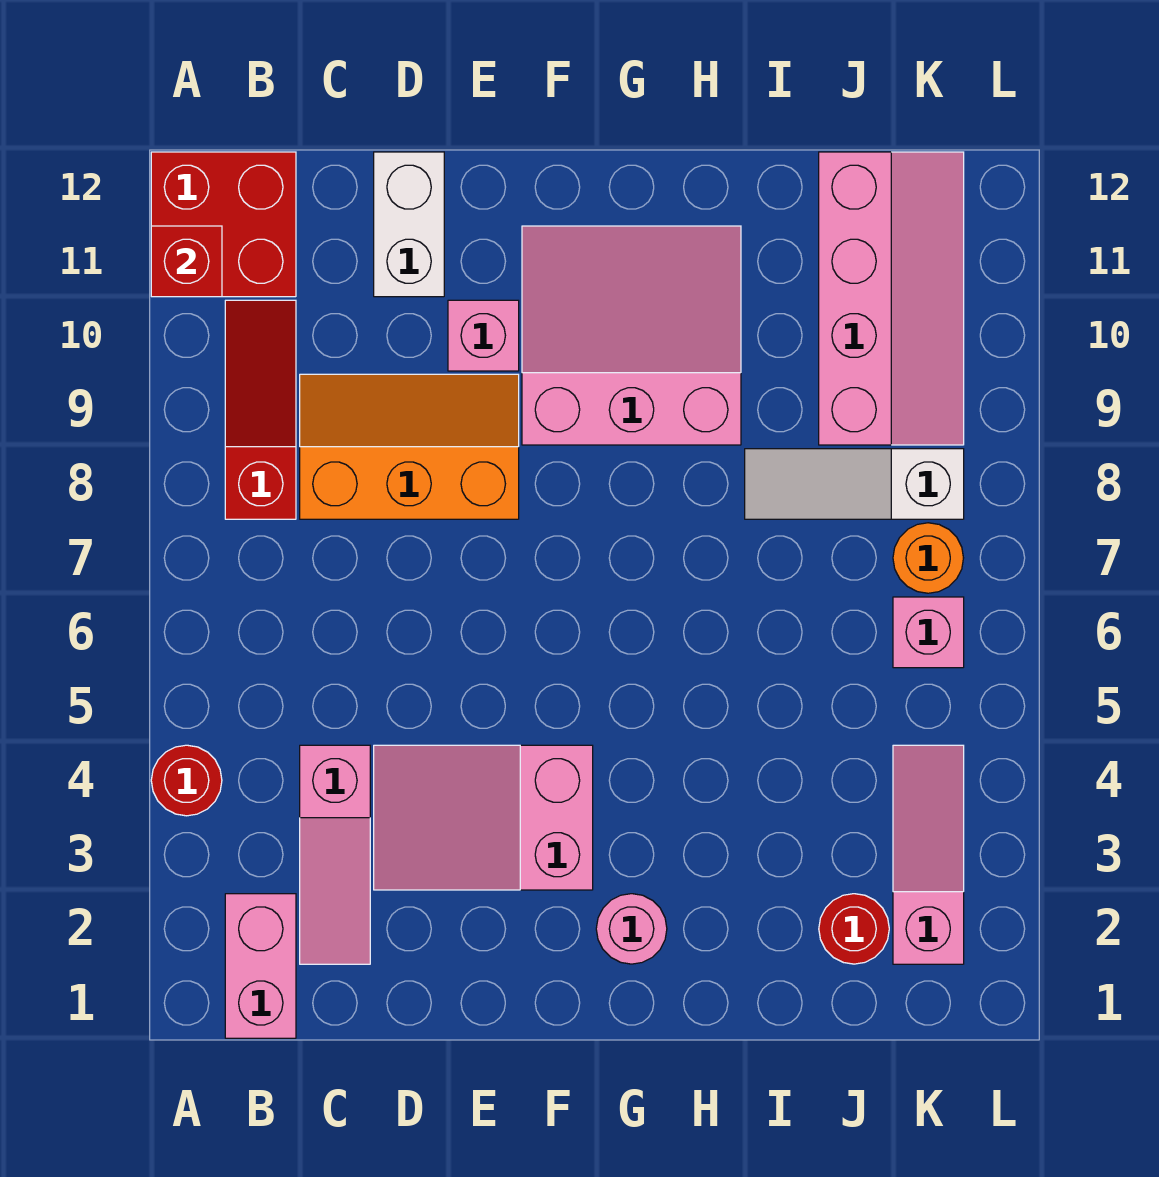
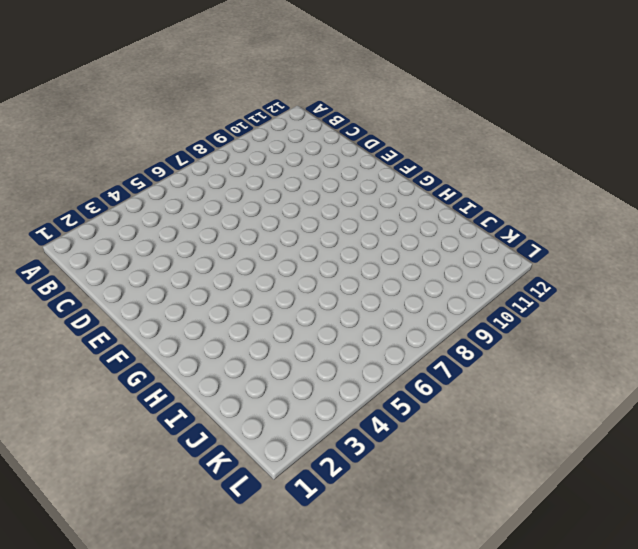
none -> red 1x1 round brick [151,745,222,816]
none -> red 2x2 brick [151,152,296,297]
none -> pink 1x2 brick [225,894,296,1038]

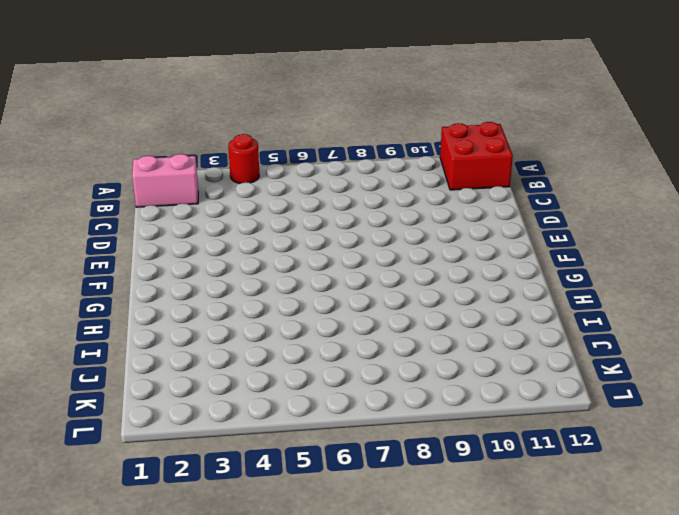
none -> red 1x3 slope [225,300,296,519]
none -> pink 1x3 slope [300,745,370,964]
none -> orange 2x3 slope [300,374,519,519]

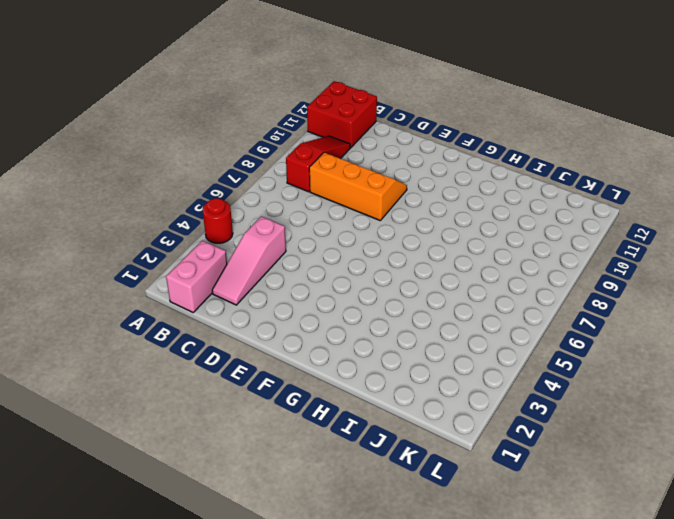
none -> pink 2x3 slope [374,745,593,890]
none -> white 1x2 brick [374,152,444,297]
none -> pink 1x1 brick [448,300,519,371]

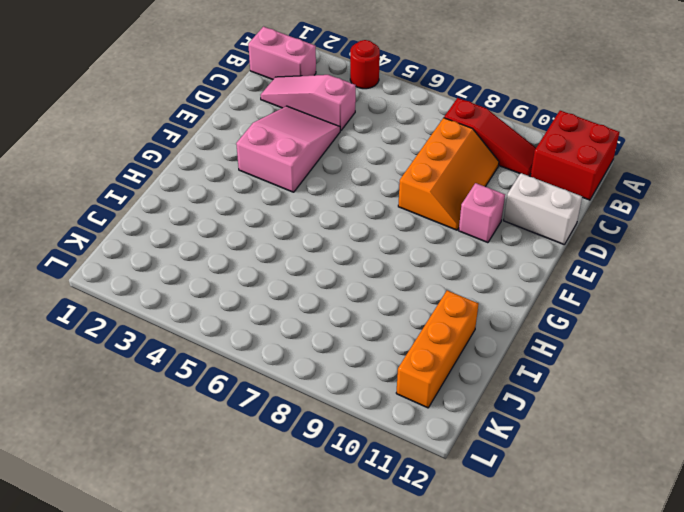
orange 1x3 brick [396,290,478,408] -> pink 2x4 slope [819,152,964,445]
none -> pink 3x3 slope [522,226,741,445]
none -> pink 1x1 round brick [596,894,667,964]
none -> white 1x3 slope [745,449,964,519]

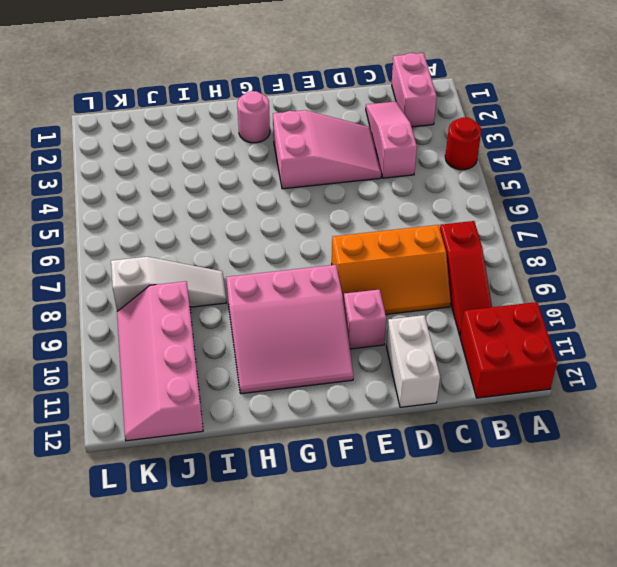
none -> red 1x1 round brick [819,894,889,964]
none -> pink 1x3 slope [893,745,964,964]
none -> pink 1x1 brick [893,597,964,668]

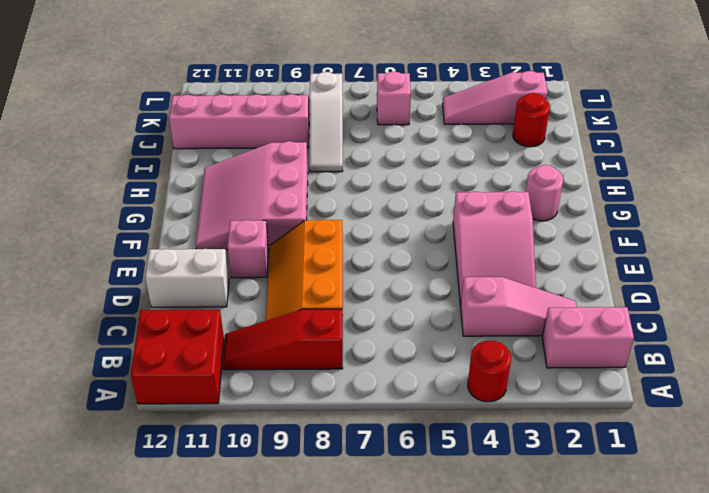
none -> orange 1x1 round brick [893,523,963,593]
none -> red 1x1 brick [151,226,222,297]

